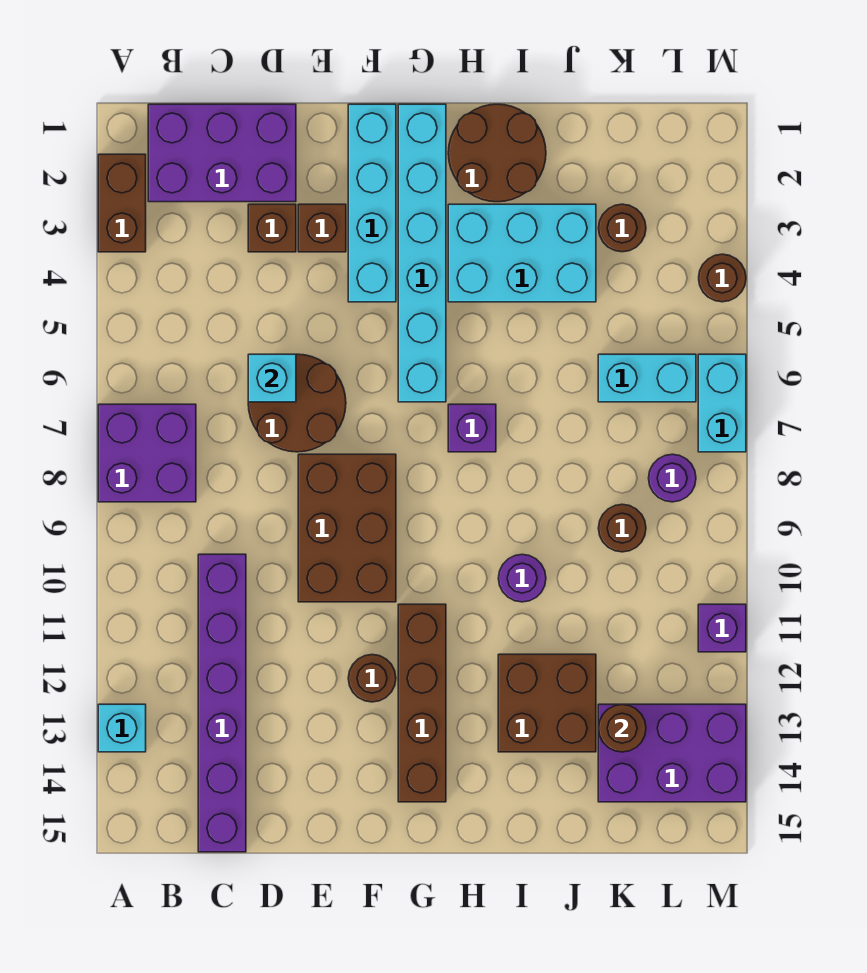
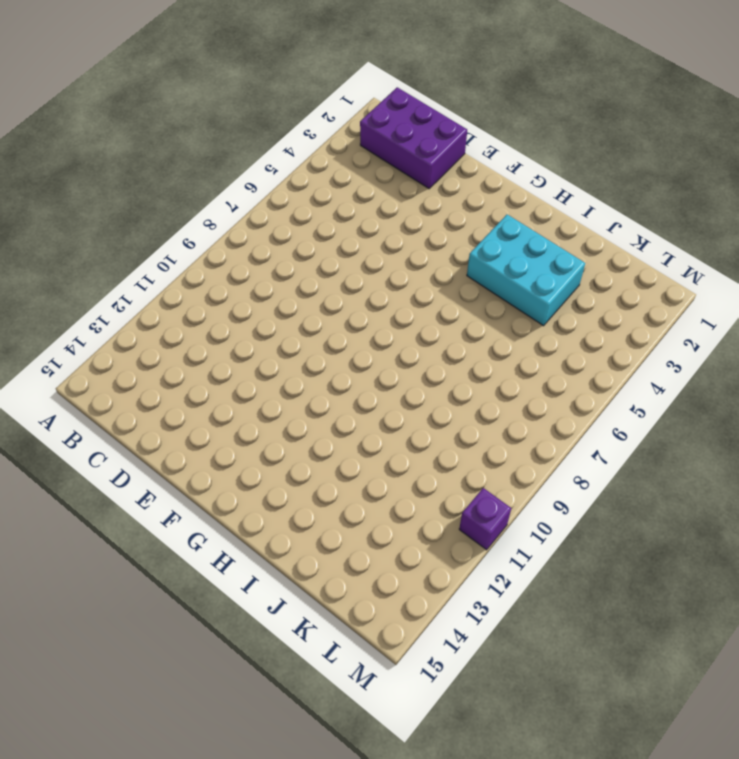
none -> brown 1x2 brick [98,154,146,252]
none -> purple 2x2 brick [98,404,196,502]
none -> cyan 1x1 brick [98,704,146,752]

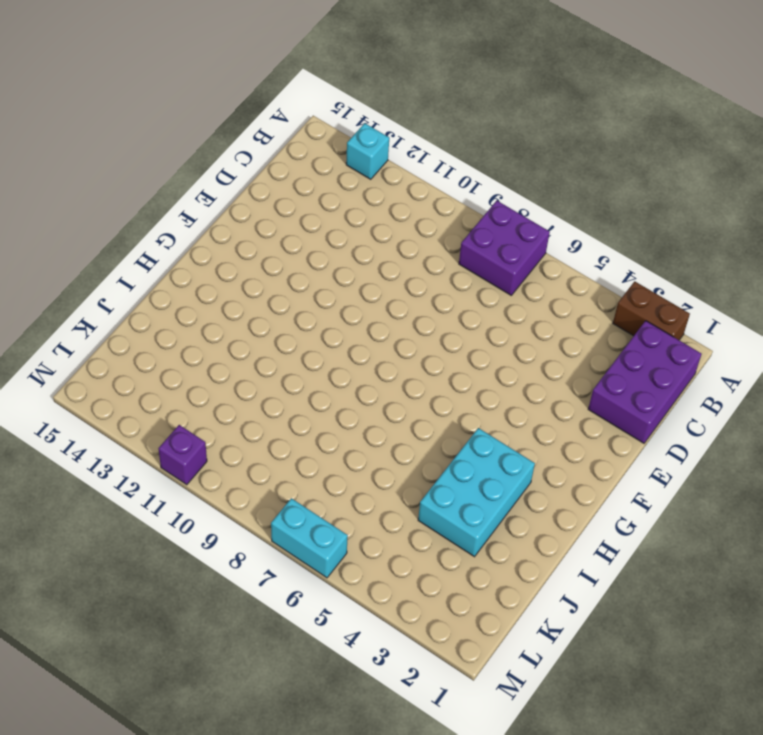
none -> purple 1x6 brick [198,554,246,852]
none -> brown 1x1 brick [248,204,296,252]
none -> brown 2x2 round brick [248,354,346,452]

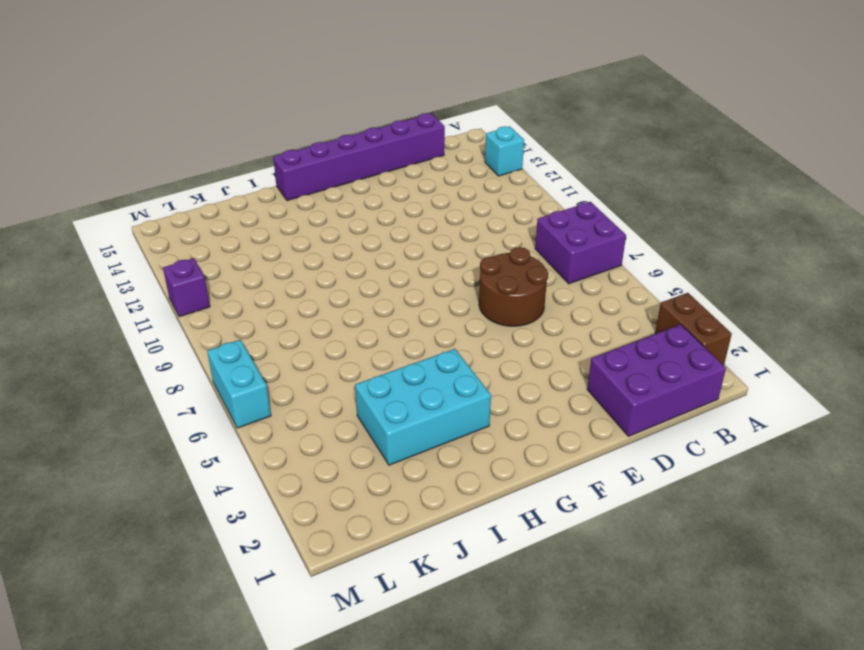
purple 1x6 brick [273,113,445,201] -> purple 1x6 brick turned to [198,554,246,852]
none -> brown 1x1 brick [248,204,296,252]
none -> brown 1x1 brick [298,204,346,252]
none -> brown 2x3 brick [298,454,396,602]

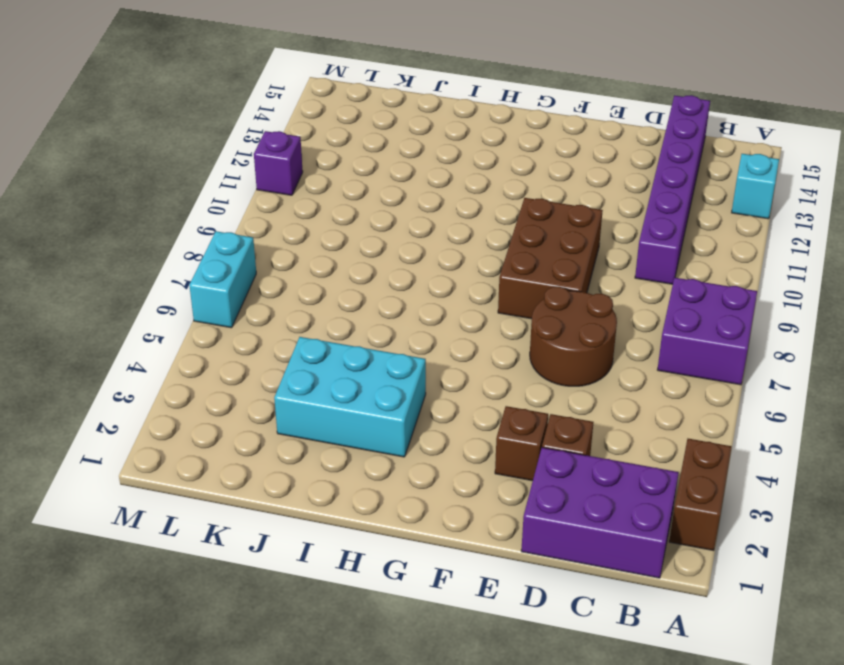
none -> cyan 1x4 brick [348,104,396,302]
none -> brown 1x1 round brick [348,655,396,702]
none -> cyan 1x6 brick [398,104,446,402]

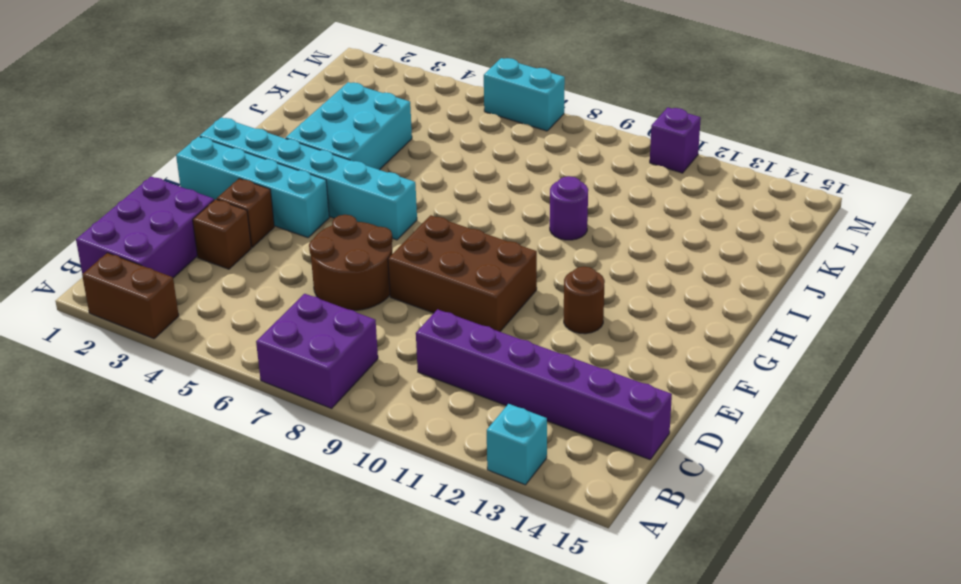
none -> brown 1x4 brick [398,604,446,802]
none -> brown 2x2 round brick [448,104,546,202]
none -> purple 1x1 brick [448,404,496,452]

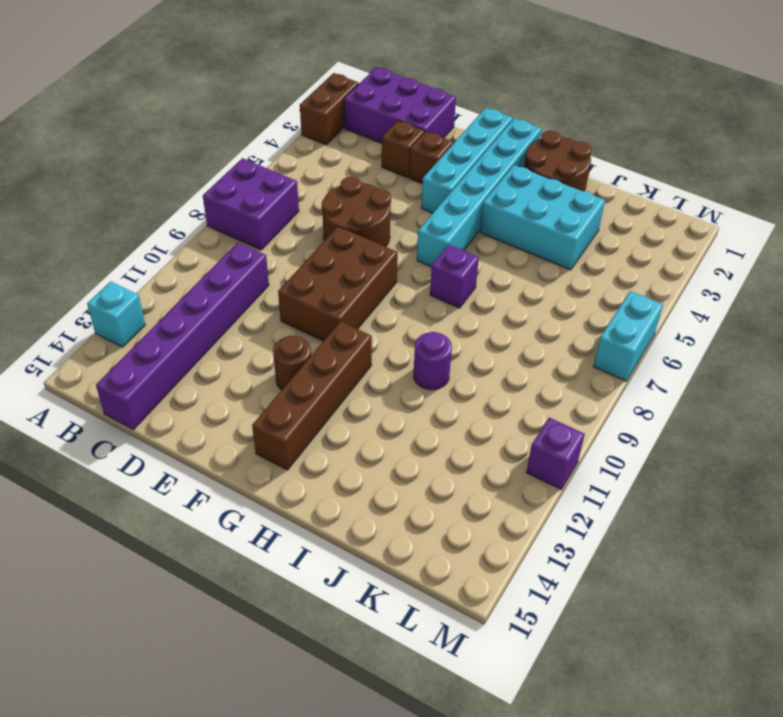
none -> brown 2x2 brick [498,654,596,752]
none -> brown 1x1 round brick [599,204,646,252]
none -> cyan 1x2 brick [598,354,696,402]

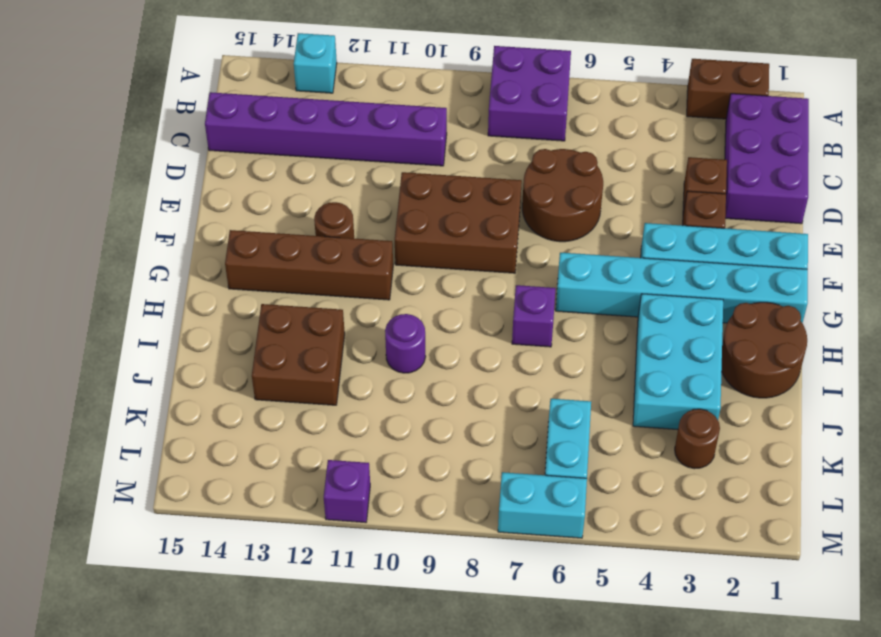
none -> brown 1x1 round brick [598,504,646,552]
none -> purple 2x3 brick [598,704,746,802]
none -> purple 1x1 round brick [649,454,696,502]

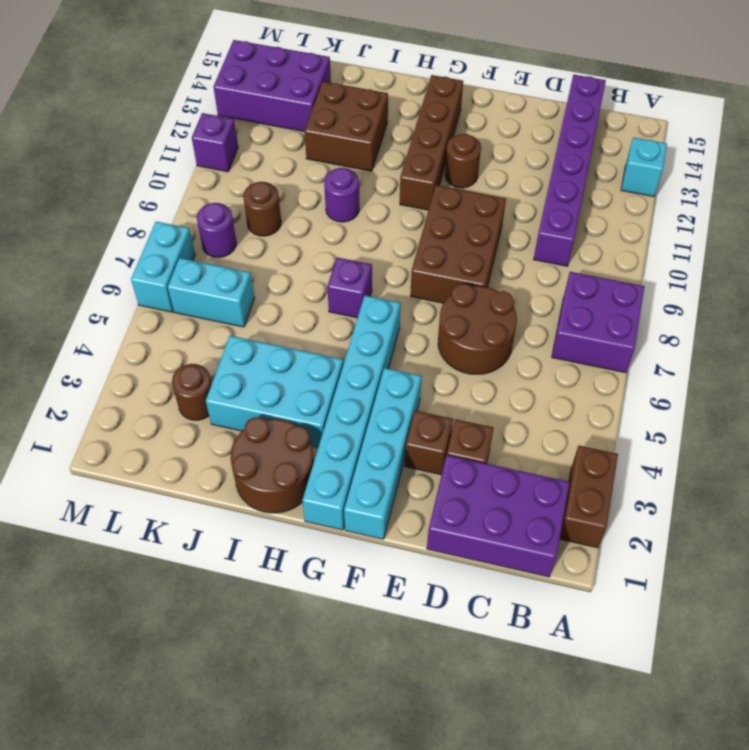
none -> brown 1x1 round brick [699,254,746,302]
none -> cyan 1x1 brick [248,354,296,402]
none -> brown 1x1 round brick [598,704,646,752]

